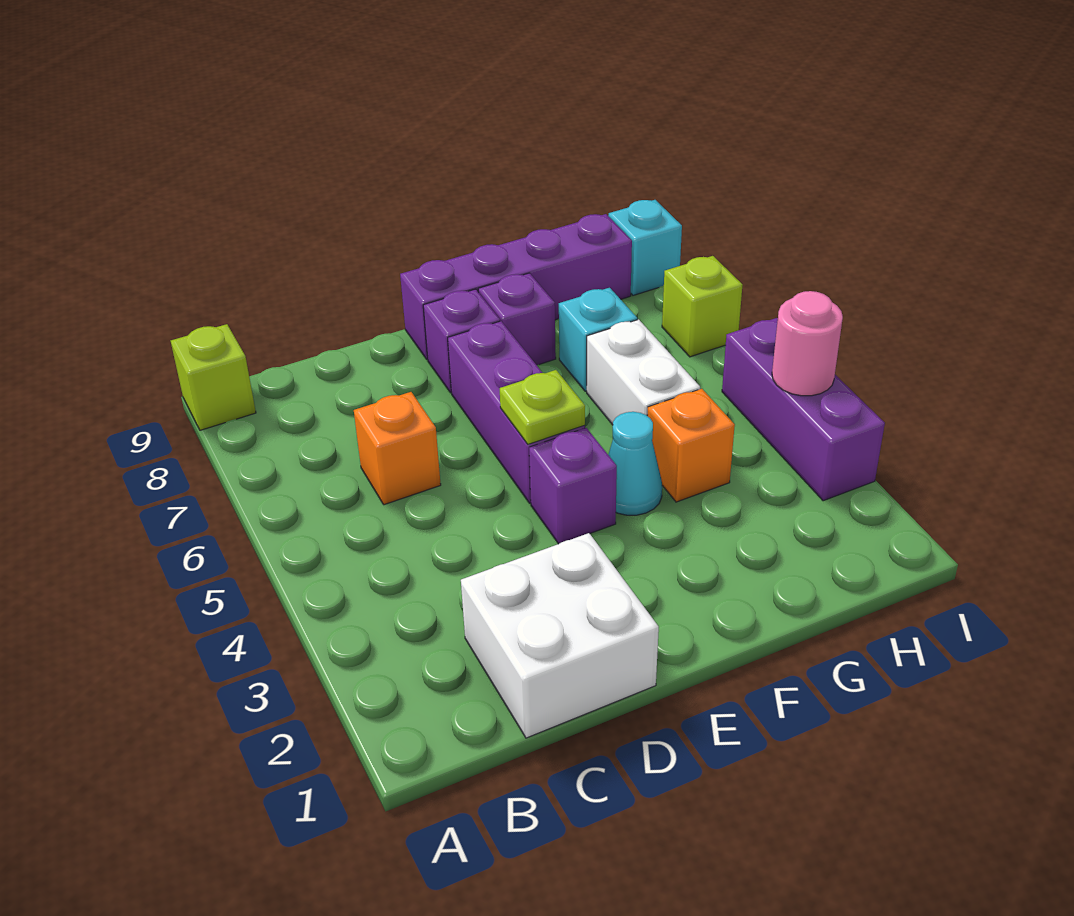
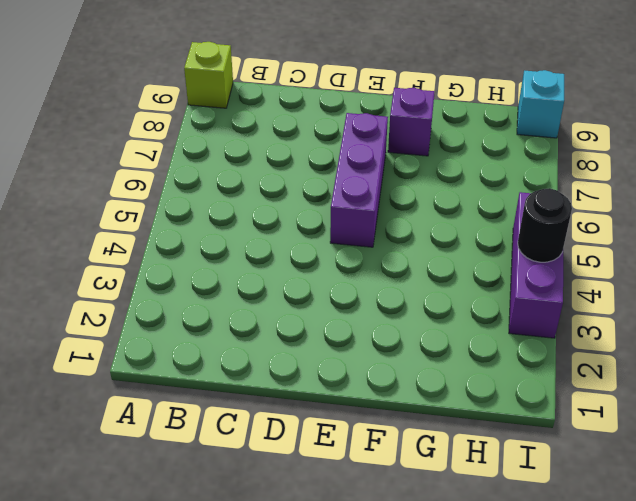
black 1x1 round brick [518,188,572,262] -> pink 1x1 round brick [772,291,843,396]
none -> white 2x2 brick [461,533,659,738]
none -> orange 1x1 brick [354,392,441,505]
none -> purple 1x1 brick [529,428,617,544]

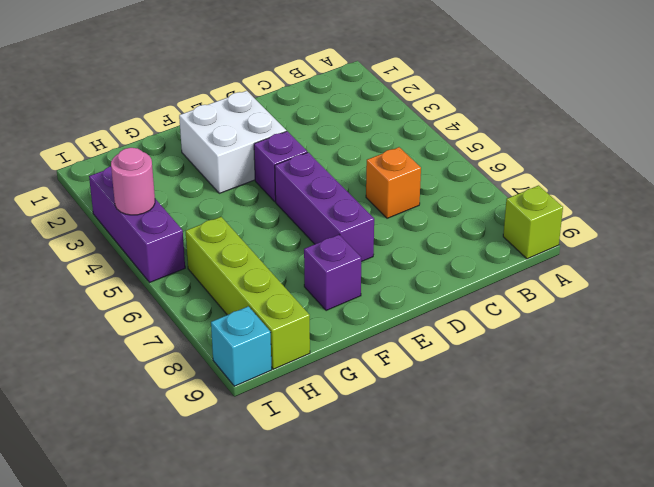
white 2x2 brick [179,91,286,193] -> white 2x2 brick moved to [461,533,659,738]
lime 1x4 brick [186,217,310,369] -> purple 1x4 brick [400,214,632,360]
none -> purple 1x1 brick [423,289,500,393]
none -> cyan 1x1 cone [608,412,662,515]
none -> orange 1x1 brick [647,389,735,502]

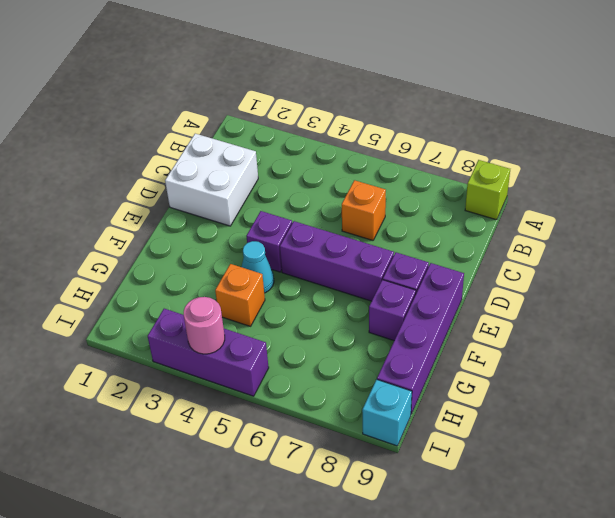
none -> white 1x2 brick [587,319,700,425]
none -> cyan 1x1 brick [559,288,637,391]
none -> lime 1x1 brick [662,256,742,357]

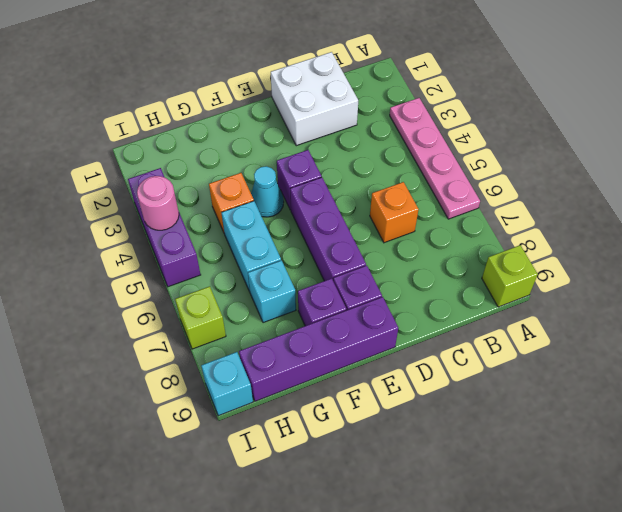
pink 1x4 plate [390,98,480,219] -> none
cyan 1x2 brick [221,201,281,292] -> white 1x2 brick [587,319,700,425]
none -> lime 1x1 plate [500,370,585,444]

